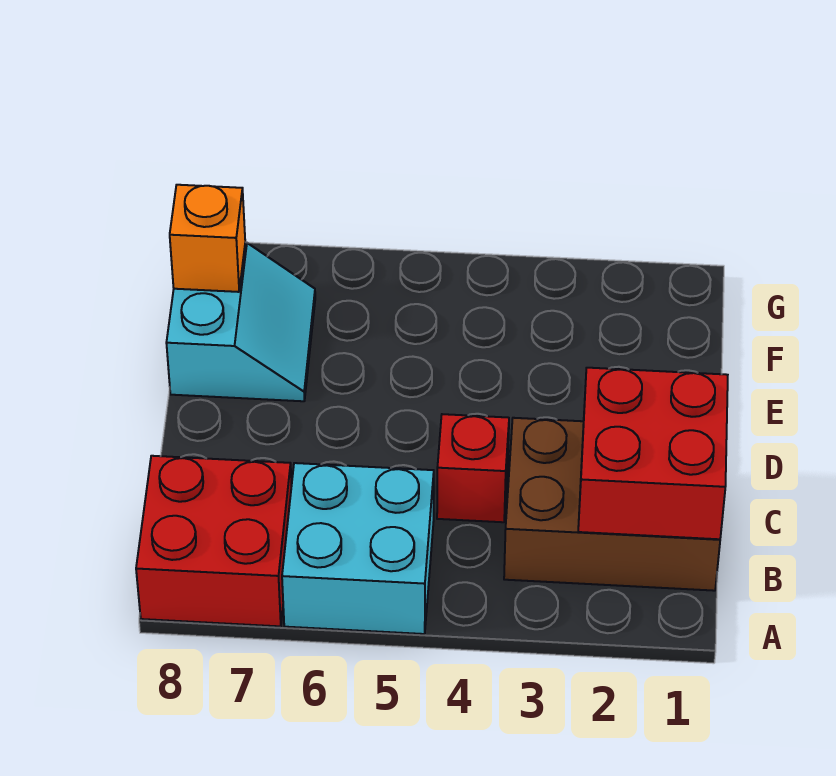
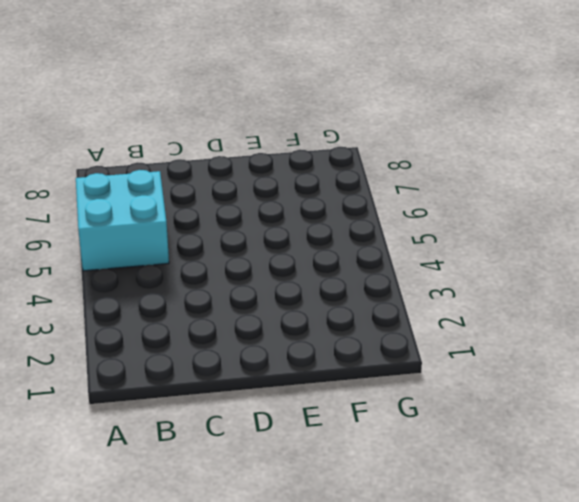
none -> red 2x2 brick [136,456,292,626]
none -> brown 2x3 brick [504,418,720,591]

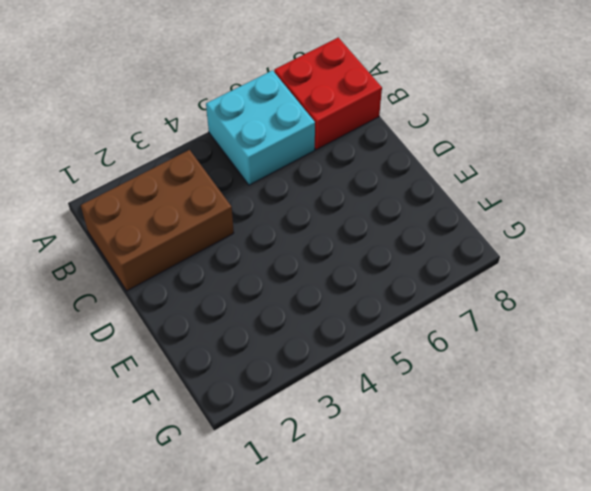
none -> red 1x1 brick [437,414,509,522]
none -> cyan 2x2 slope [166,243,315,401]

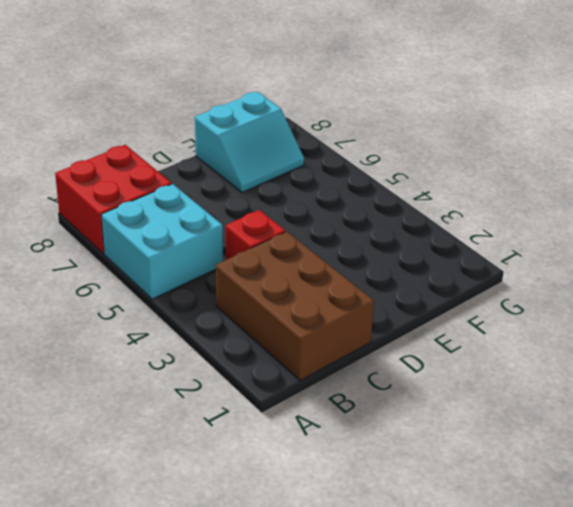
none -> red 2x2 brick [578,368,728,539]
none -> orange 1x1 brick [170,185,246,292]

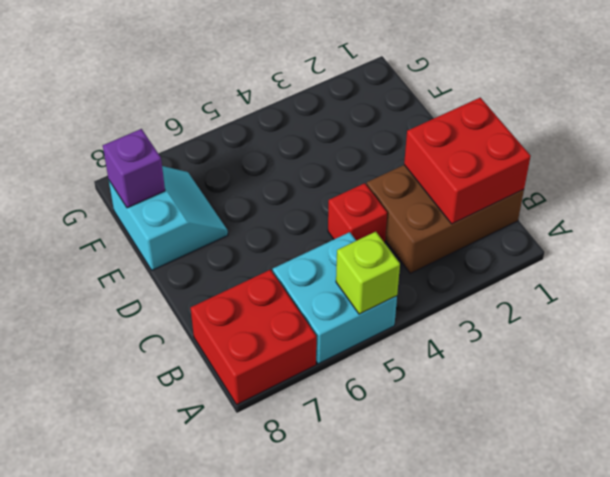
lime 1x1 brick [336,232,400,314] -> none
purple 1x1 brick [103,129,165,208] -> orange 1x1 brick [170,185,246,292]

